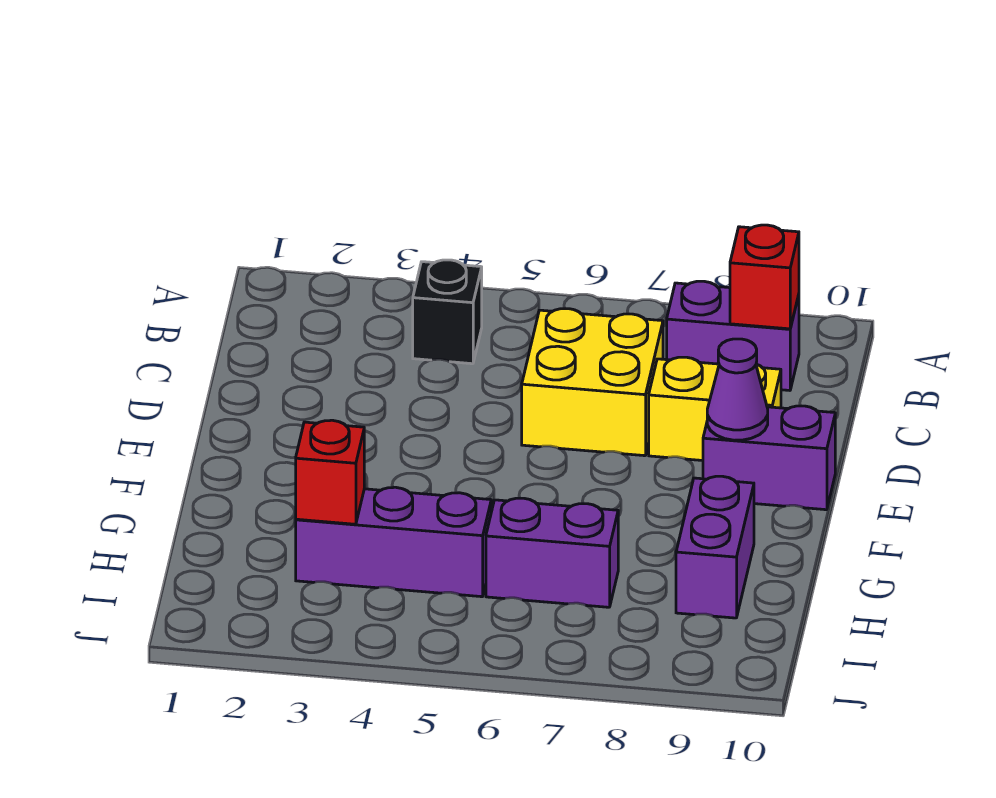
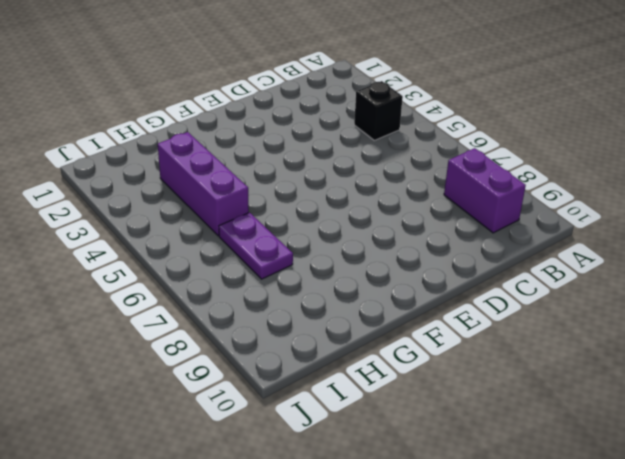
purple 1x2 plate [219,212,293,279] -> purple 1x2 brick [486,498,618,607]
none -> yellow 2x2 brick [522,309,663,456]
none -> yellow 1x2 brick [649,357,781,461]

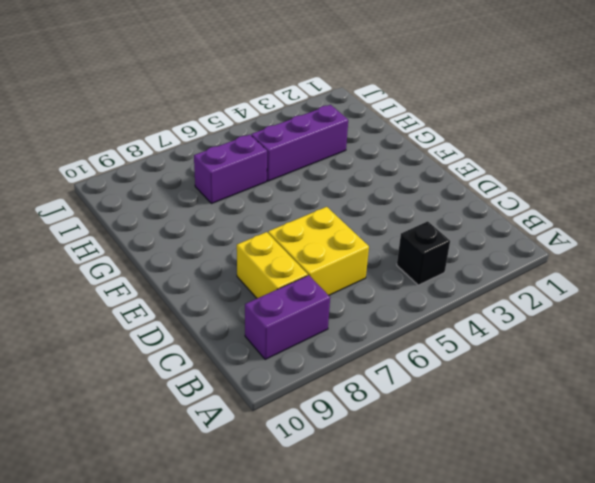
yellow 1x2 brick [237,232,308,298] -> yellow 1x2 brick turned to [649,357,781,461]
none -> purple 1x2 brick [703,406,835,510]
none -> purple 1x2 brick [676,476,754,618]

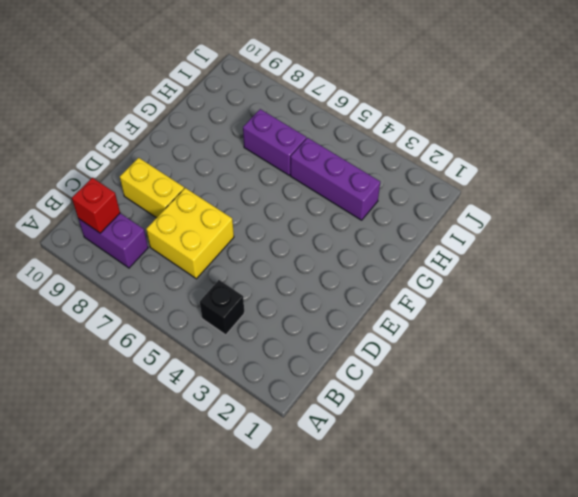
none -> purple 1x2 brick [703,406,835,510]
none -> purple 1x2 brick [676,476,754,618]

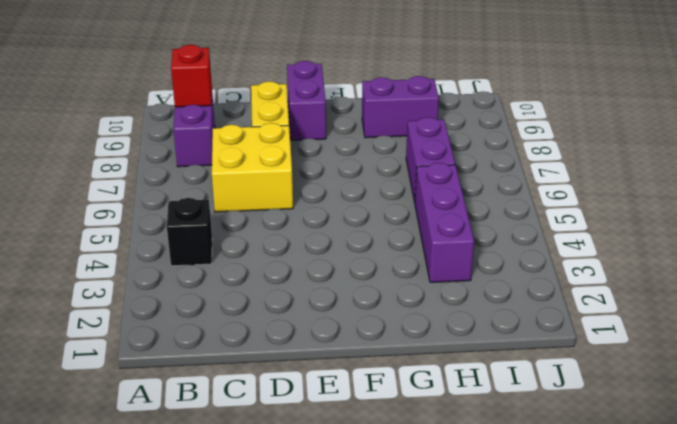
none -> purple 1x1 cone [707,339,768,440]
none -> red 1x1 brick [296,420,364,524]

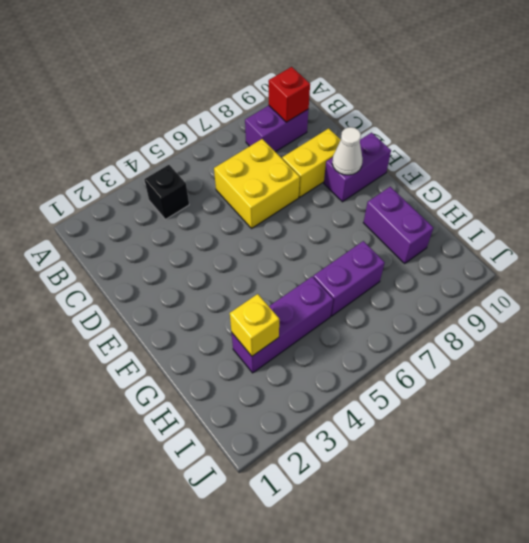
white 1x1 cone [332,127,363,175] -> purple 1x1 cone [707,339,768,440]
yellow 1x1 brick [230,294,279,356] -> red 1x1 brick [296,420,364,524]

